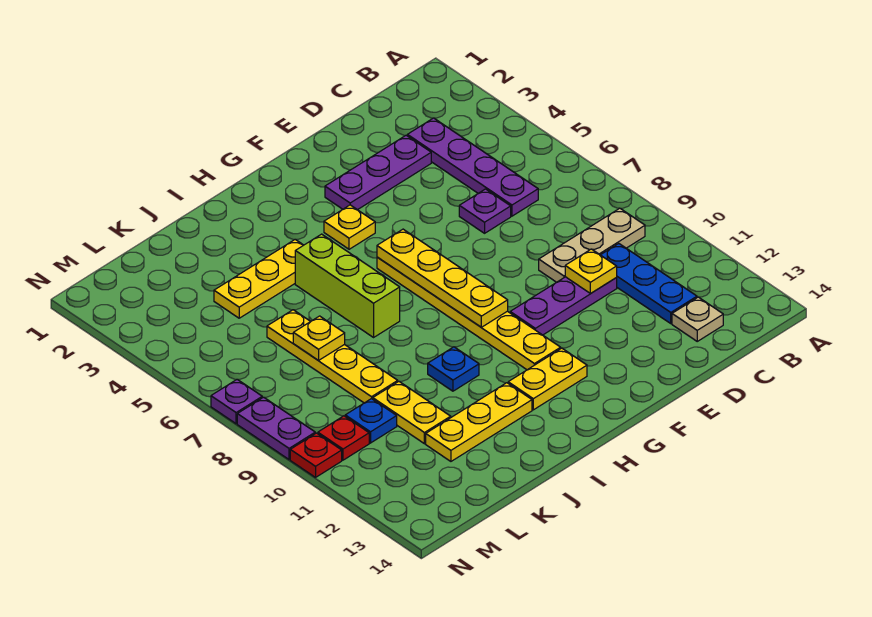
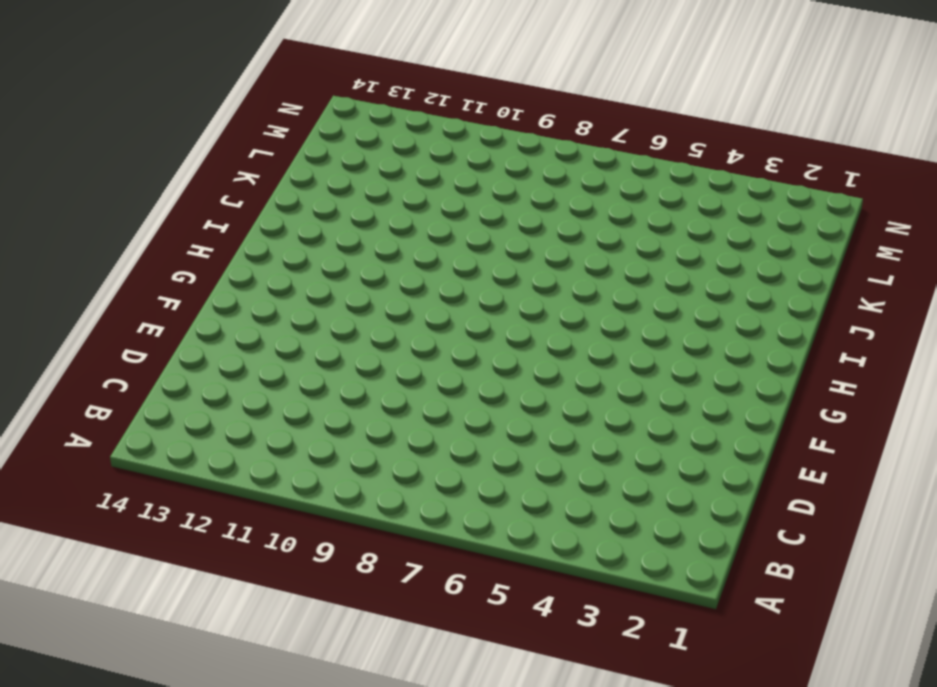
none -> tan 1x3 plate [539,208,645,282]
none -> purple 1x4 plate [407,118,538,216]
none -> blue 1x3 plate [601,244,697,323]

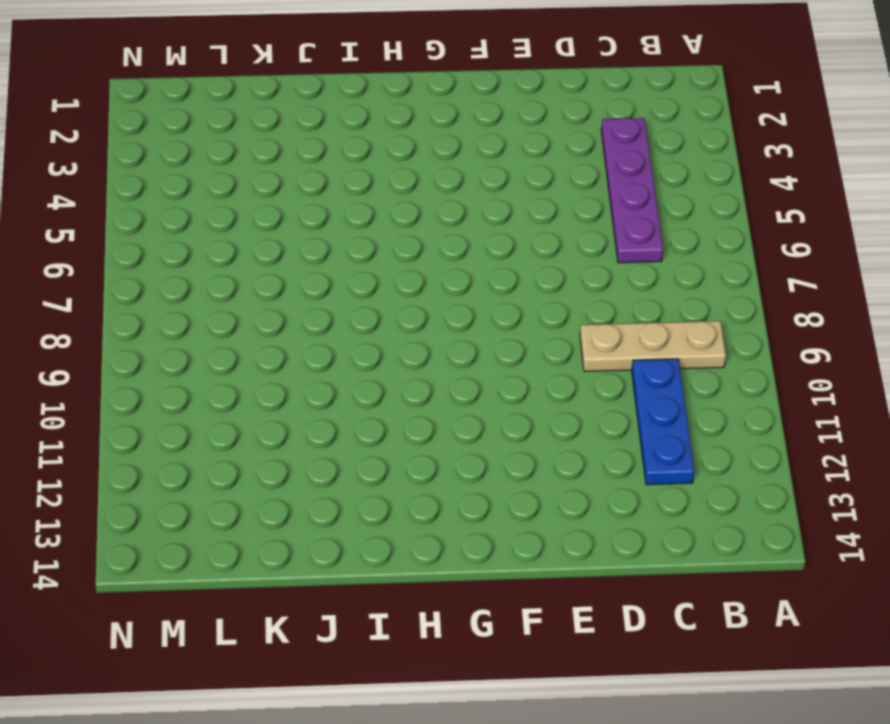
none -> tan 1x1 plate [672,297,723,341]
none -> purple 1x3 plate [325,135,431,210]
none -> purple 1x1 plate [459,189,511,233]

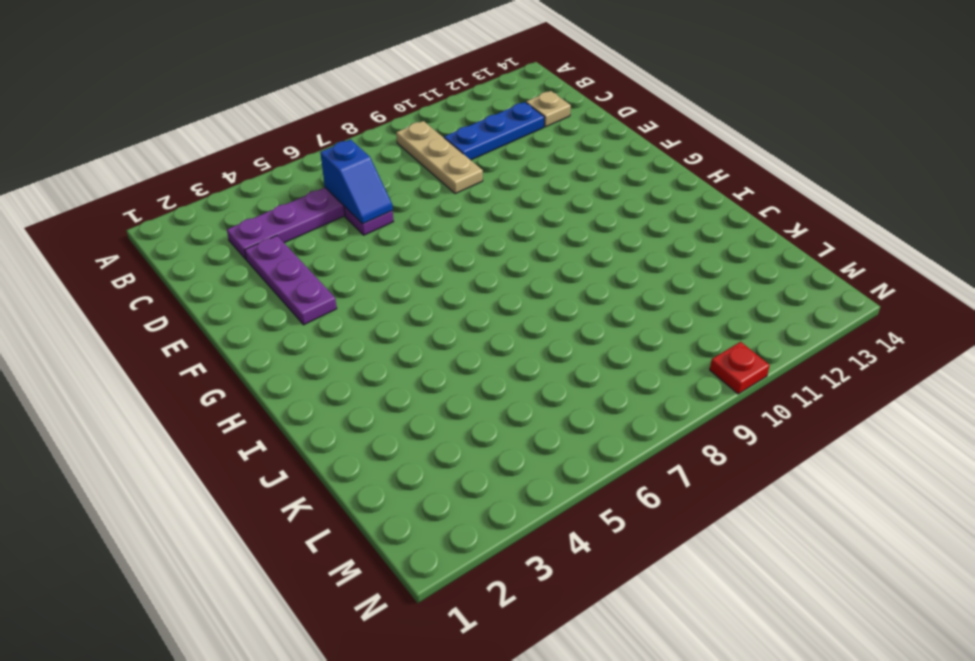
blue 1x2 slope [320,140,393,224] -> none
none -> purple 1x3 plate [510,277,617,335]
none -> yellow 1x1 plate [324,205,375,249]
none -> yellow 1x6 plate [377,257,561,370]

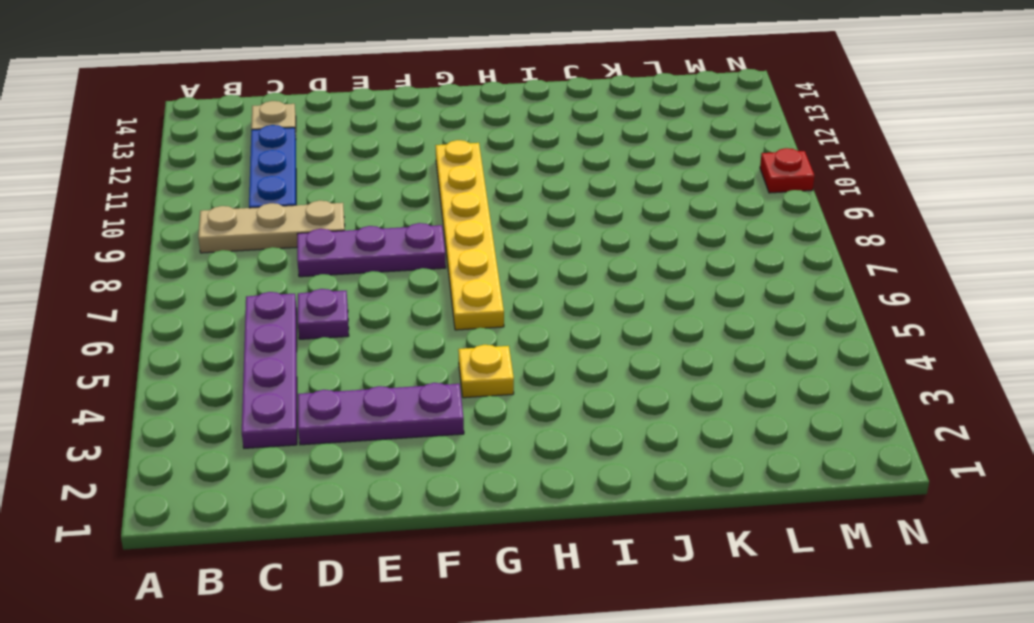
purple 1x3 plate [297,223,446,277] -> purple 1x3 plate moved to [510,277,617,335]
none -> yellow 1x2 plate [508,348,587,410]
none -> yellow 1x3 plate [214,239,303,318]
none -> lime 1x3 brick [295,234,400,337]

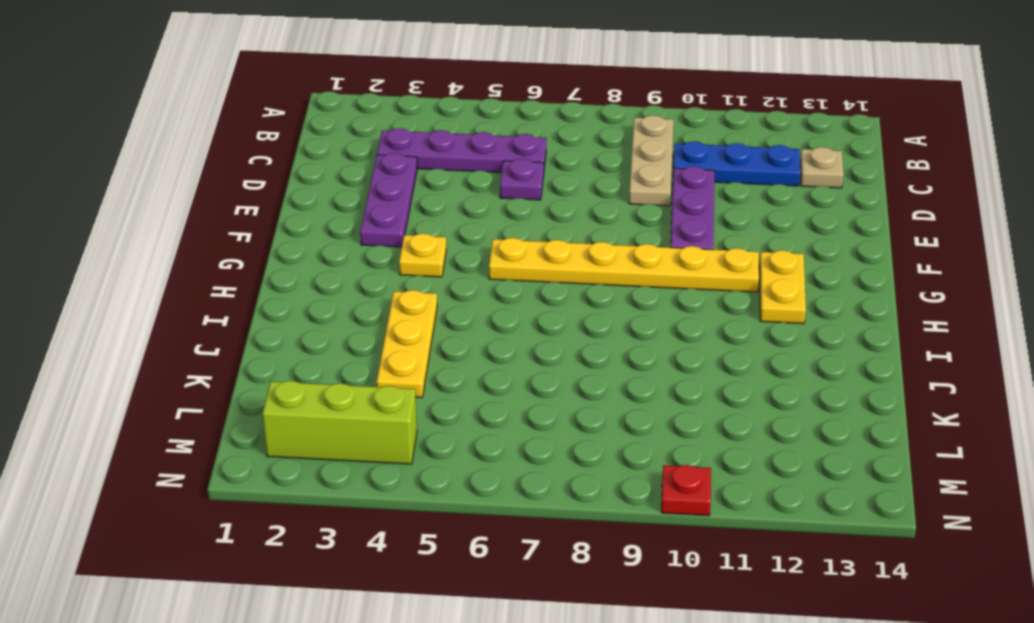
lime 1x3 brick [262,381,417,464] -> lime 1x3 brick moved to [295,234,400,337]
none -> blue 1x1 plate [428,347,479,391]
none -> yellow 1x3 plate [426,383,532,461]
none -> yellow 1x4 plate [267,310,398,403]

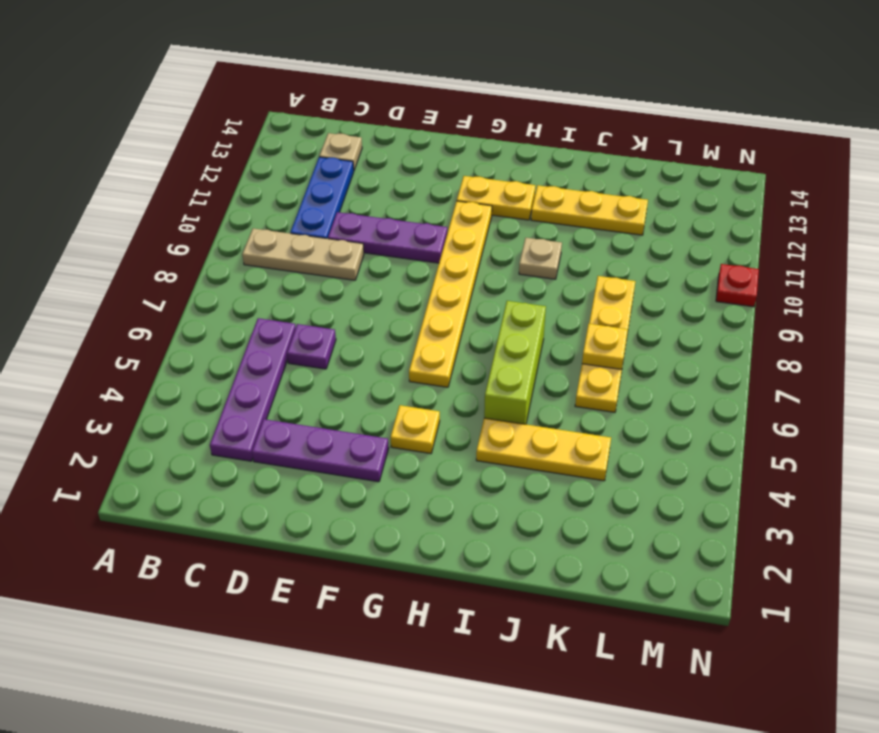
tan 1x1 plate [519,238,562,279] -> blue 1x1 plate [428,347,479,391]
none -> yellow 1x2 plate [373,381,451,444]
none -> blue 1x1 plate [345,399,397,443]
none -> red 1x1 plate [318,416,369,460]

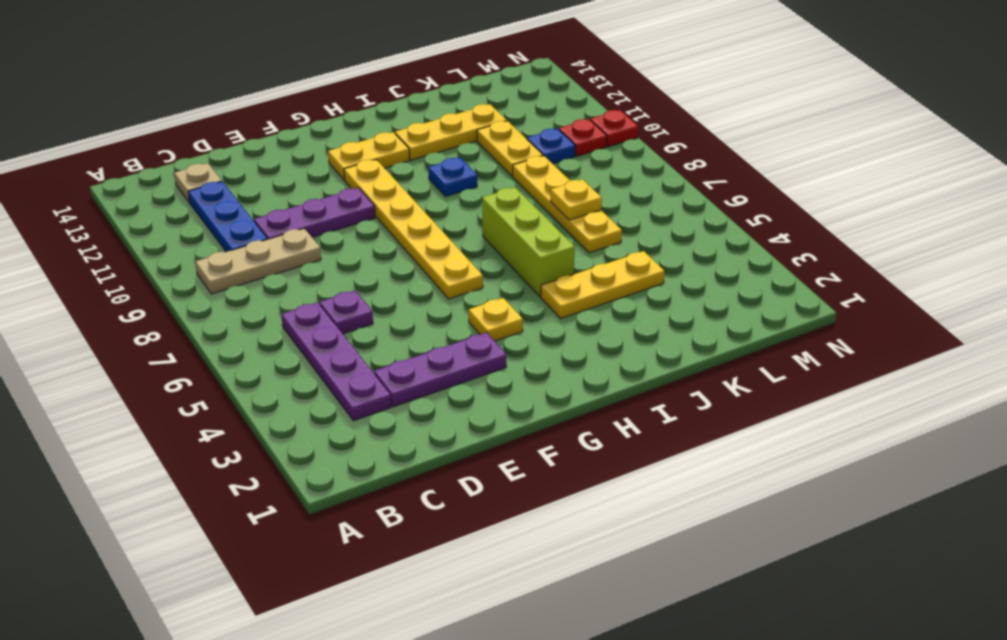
none -> purple 1x1 plate [211,379,262,424]
none -> purple 1x2 plate [237,397,315,460]
none -> yellow 1x1 plate [565,249,617,294]

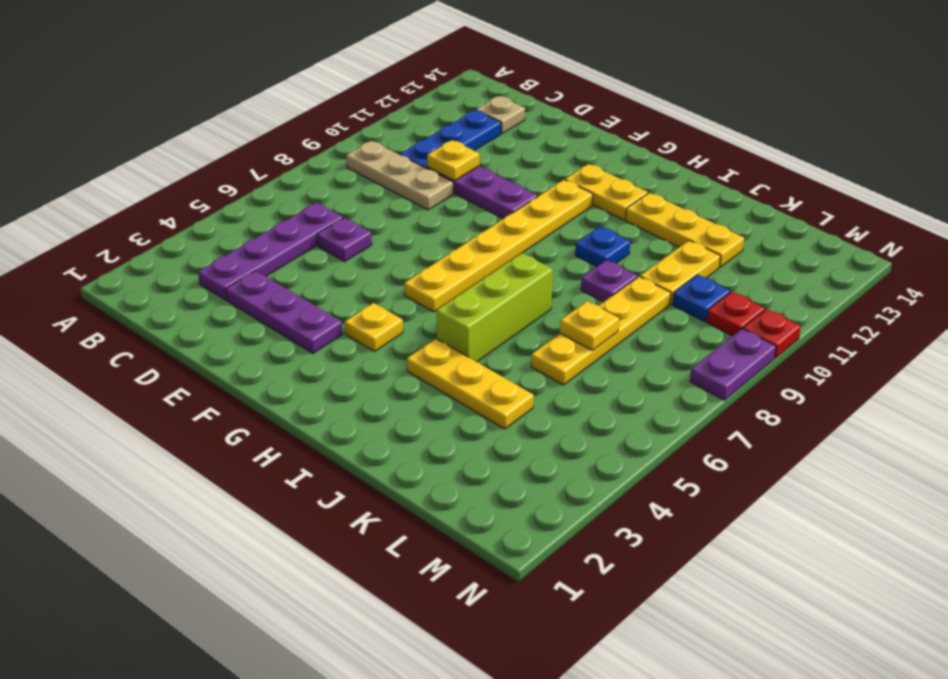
purple 1x1 plate [581,260,637,302] -> purple 1x1 plate moved to [211,379,262,424]
none -> yellow 1x4 plate [377,229,508,327]

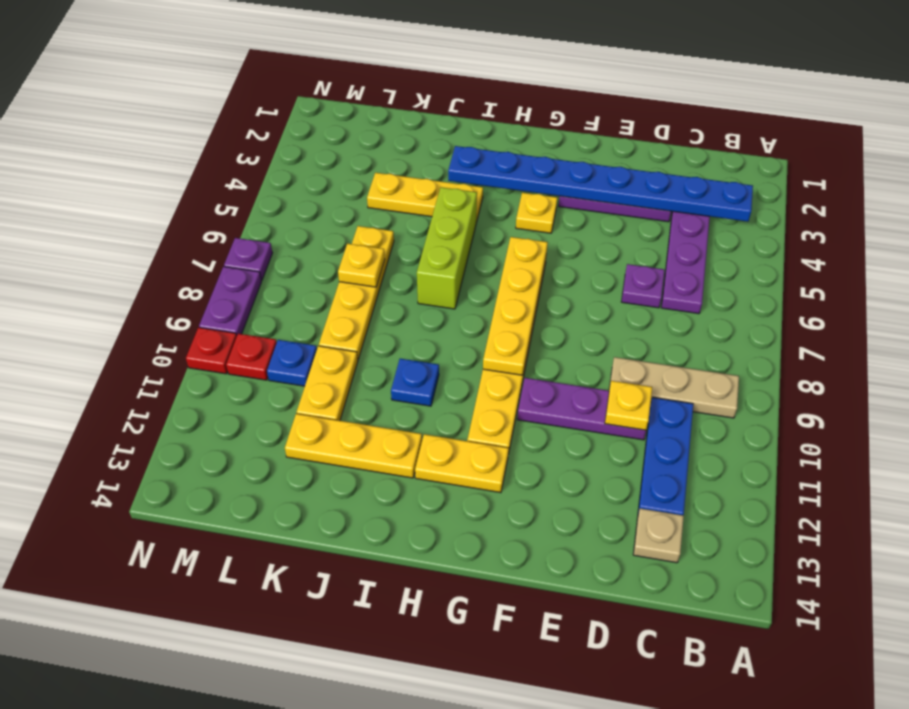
blue 1x8 plate [448,146,753,222] -> none

